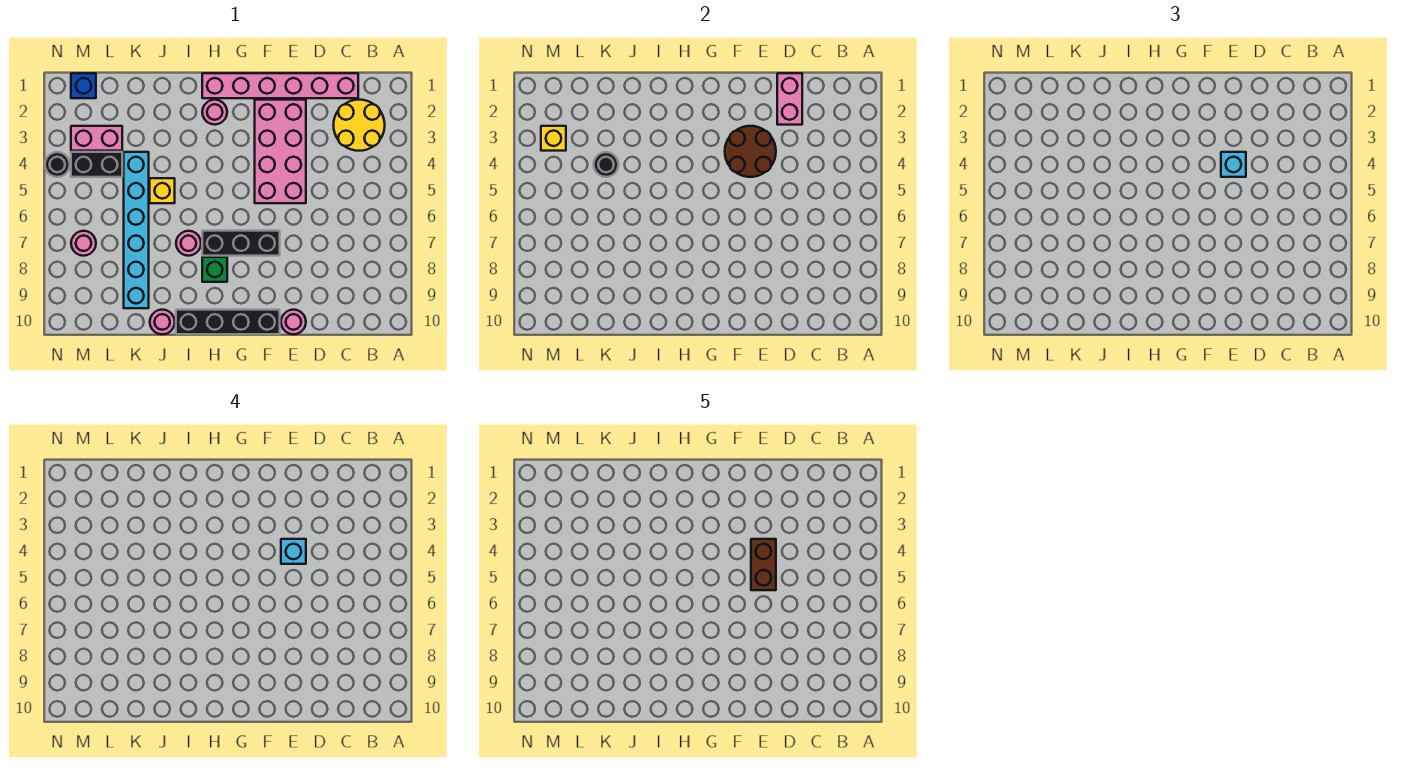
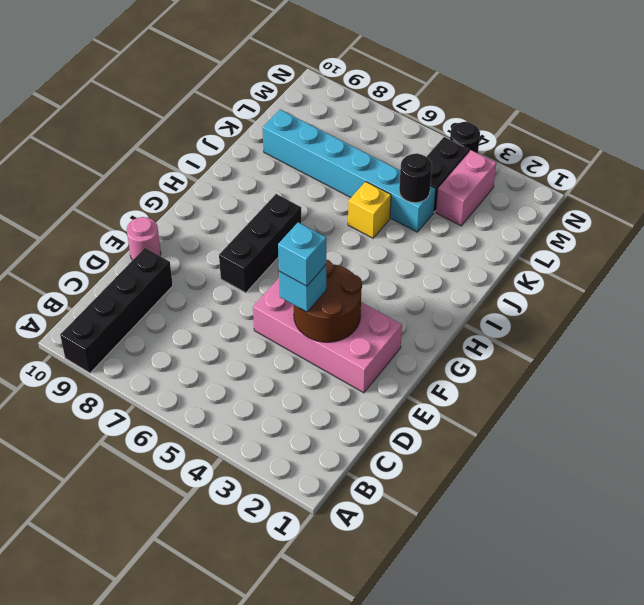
black 1x4 brick [60,248,173,373] -> black 1x4 brick moved to [176,310,280,334]
none -> yellow 2x2 round brick [334,100,385,151]
none -> pink 1x6 brick [202,73,358,98]
none -> pink 1x1 round brick [202,100,227,125]

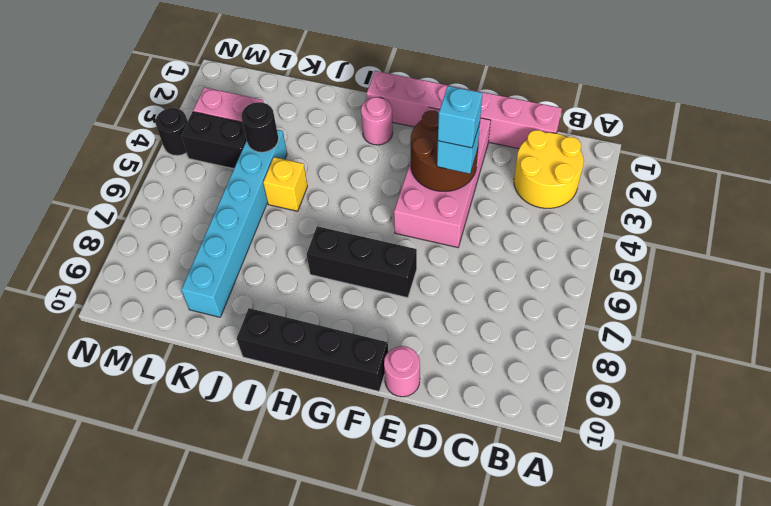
none -> green 1x1 brick [202,257,227,282]
none -> pink 1x1 round brick [176,231,201,256]
none -> pink 1x1 round brick [150,310,175,334]

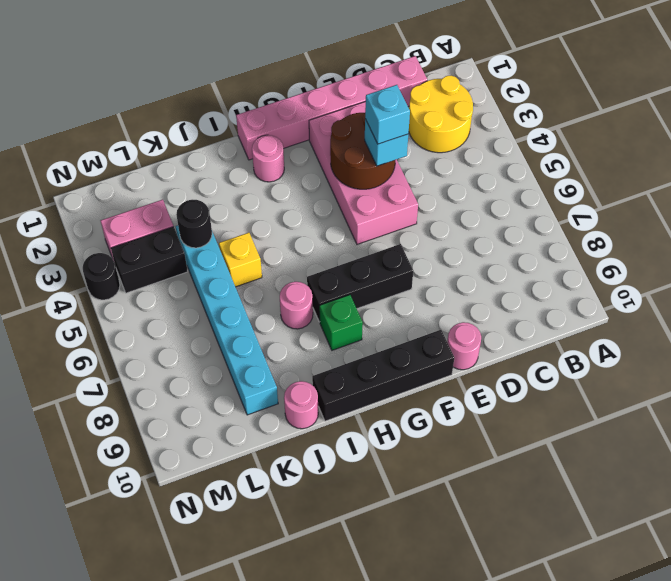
none -> blue 1x1 brick [71,73,96,98]
none -> pink 1x1 round brick [71,231,96,256]
none -> pink 1x2 brick [777,73,802,125]

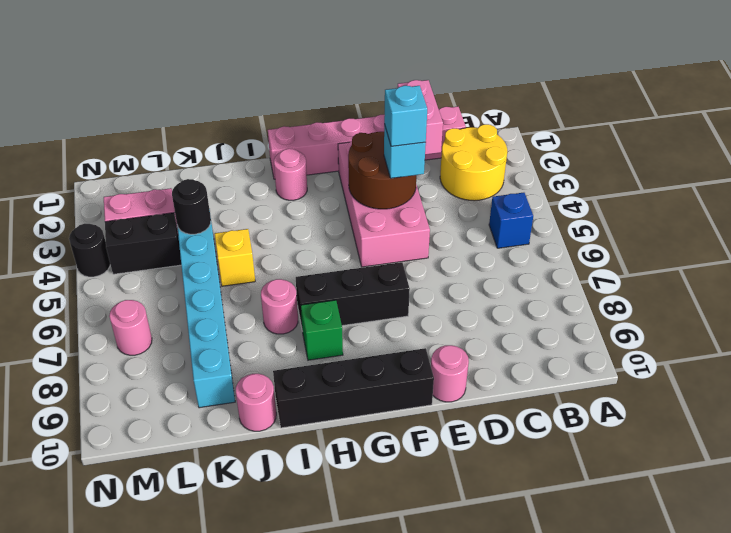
blue 1x1 brick [489,193,533,248] -> blue 1x1 brick moved to [71,73,96,98]
none -> yellow 1x1 brick [541,126,566,151]
none -> brown 1x2 brick [751,539,776,590]

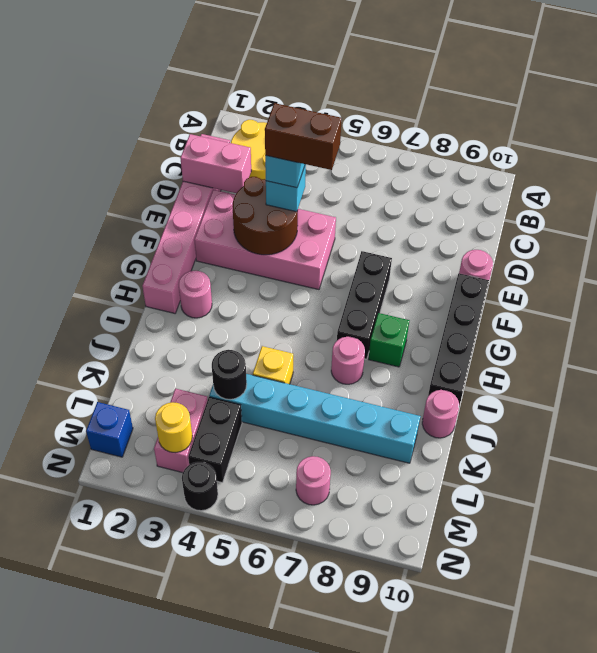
yellow 1x1 round brick [155,402,192,453] -> yellow 1x1 brick [541,126,566,151]

